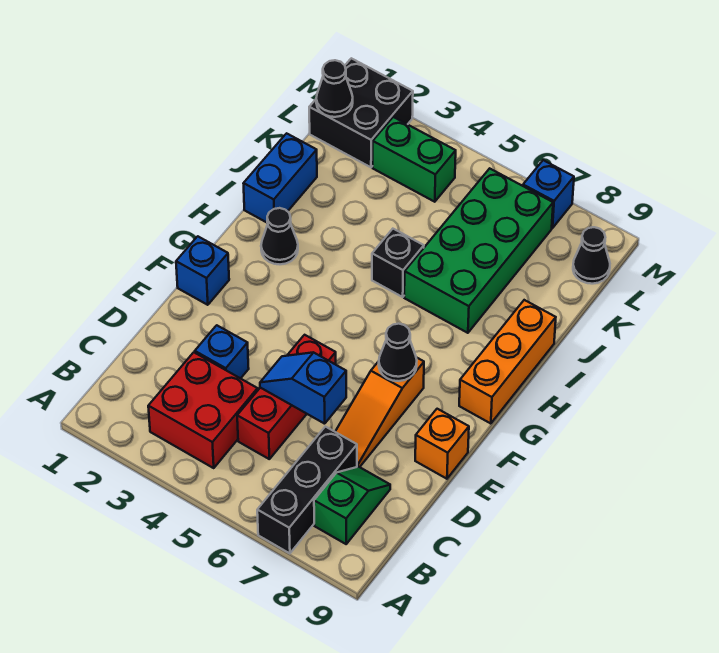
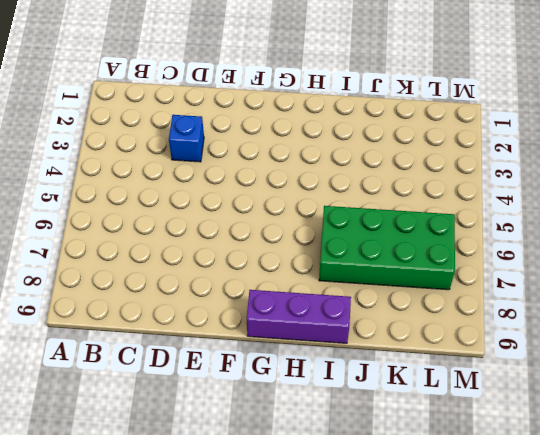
purple 1x3 brick [247,290,351,343] -> orange 1x3 brick [459,300,556,424]
none -> black 1x3 brick [257,427,357,553]
none -> red 2x2 brick [148,352,258,468]
none -> green 1x2 slope [314,467,390,544]

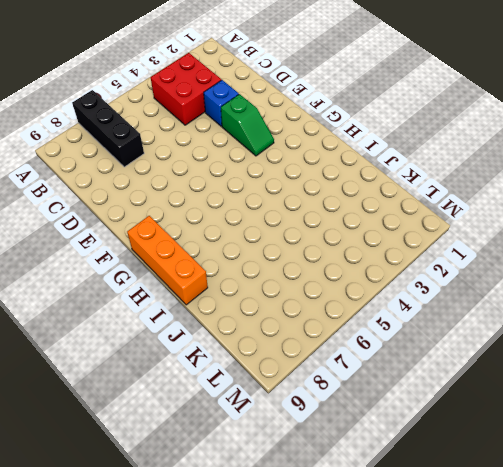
green 1x2 slope [221,94,274,156] -> green 1x2 slope moved to [314,467,390,544]
none -> red 1x3 brick [237,335,336,459]
none -> orange 1x3 slope [335,357,424,467]
none -> orange 1x1 brick [415,409,469,479]

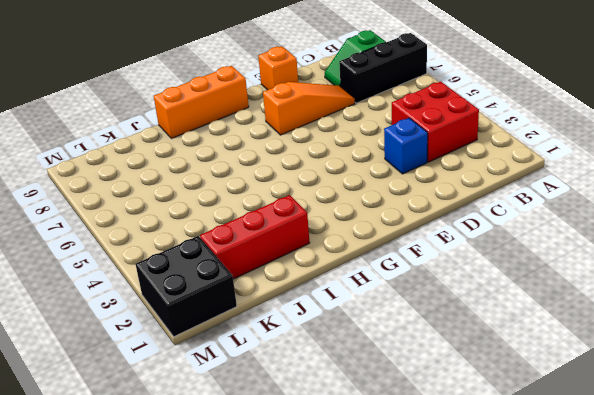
red 1x3 brick [200,195,310,279] -> red 1x3 brick moved to [237,335,336,459]
none -> blue 1x1 brick [176,236,229,305]
none -> black 1x1 cone [261,208,298,264]
none -> blue 1x2 brick [243,133,317,222]

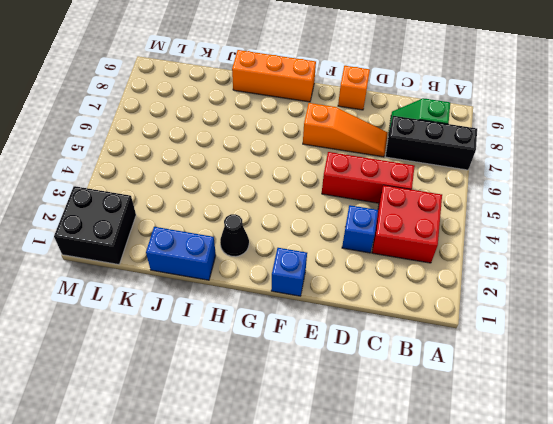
none -> black 1x1 brick [372,229,424,297]
none -> green 2x4 brick [404,168,553,333]
none -> green 1x2 brick [373,117,456,202]

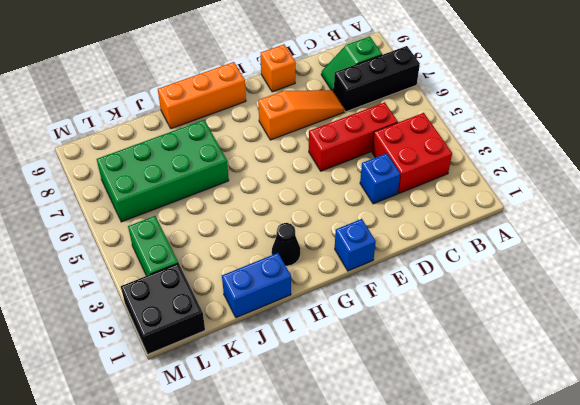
none -> black 1x1 brick [372,229,424,297]
none -> black 1x1 cone [573,227,610,284]
none -> blue 1x1 brick [523,160,574,228]

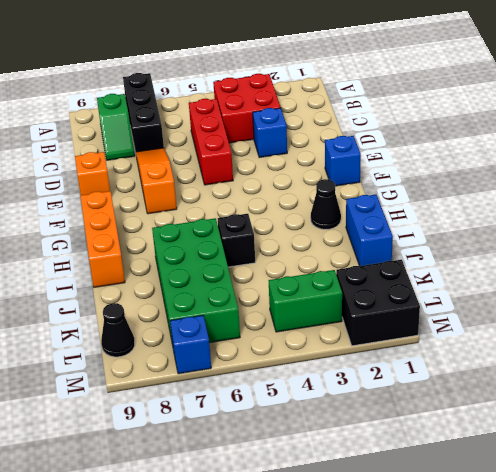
none -> blue 1x2 slope [260,353,346,424]
none -> black 1x1 cone [379,324,417,381]
none -> black 1x1 cone [316,60,353,117]

